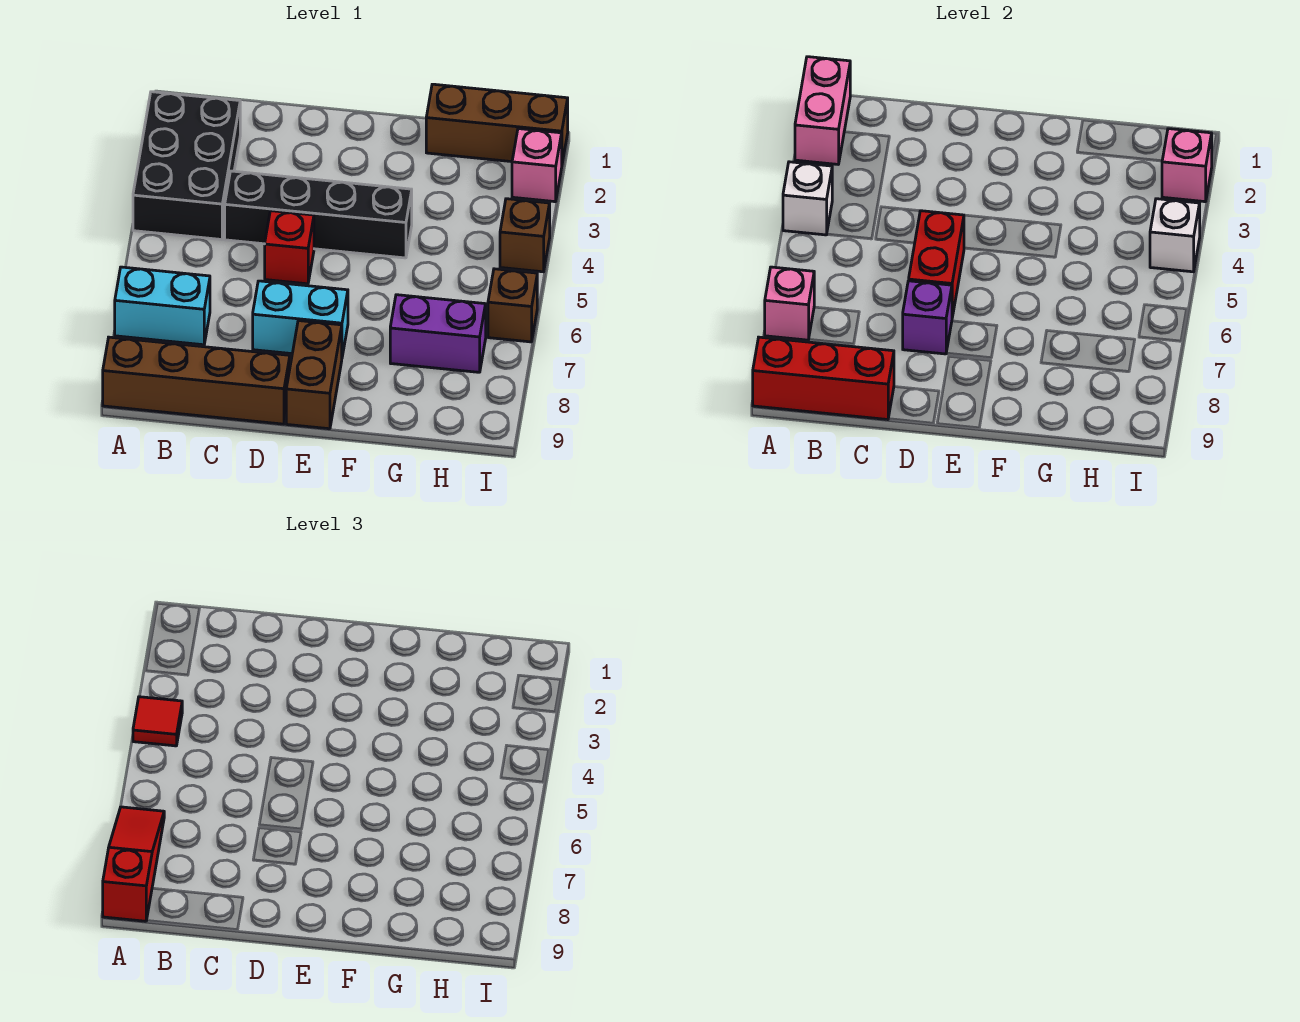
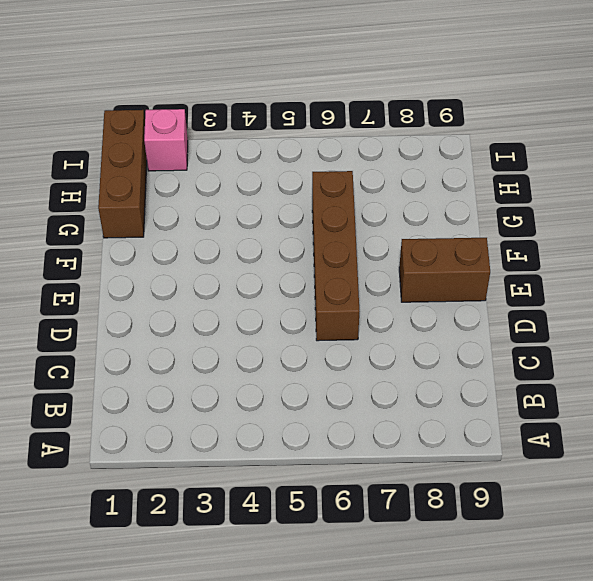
brown 1x4 brick [312,171,359,341] -> brown 1x4 brick moved to [103,337,290,424]
none -> black 2x3 brick [133,92,240,240]
none -> cyan 1x2 brick [115,267,210,345]
none -> black 1x4 brick [225,171,412,258]

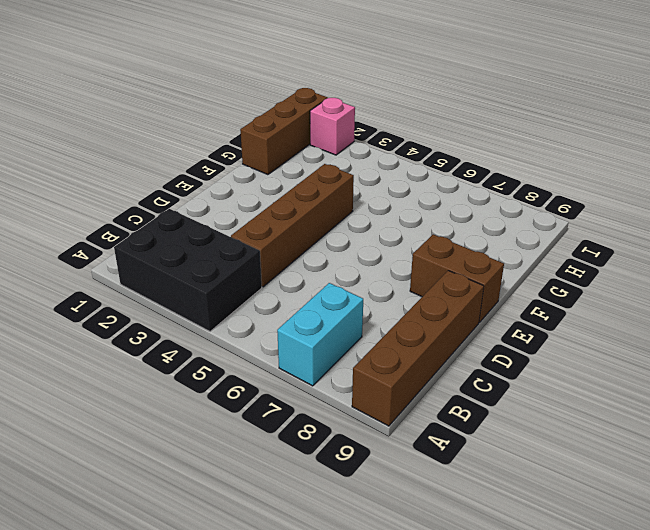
brown 1x4 brick [231,164,354,287] -> black 1x4 brick [225,171,412,258]
none -> red 1x1 brick [265,211,314,284]
none -> cyan 1x2 brick [253,281,348,356]
none -> purple 1x2 brick [390,295,486,372]

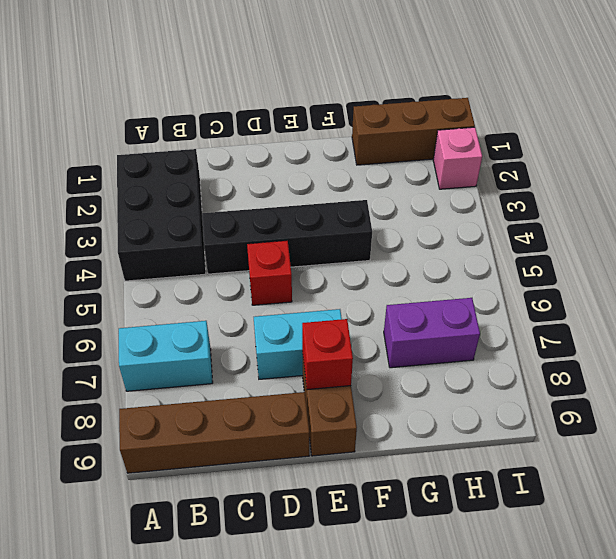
red 1x1 brick [302,319,353,390] -> none
none -> brown 1x1 brick [500,199,550,272]
none -> brown 1x1 brick [488,269,537,342]
none -> pink 1x2 brick [795,57,850,164]

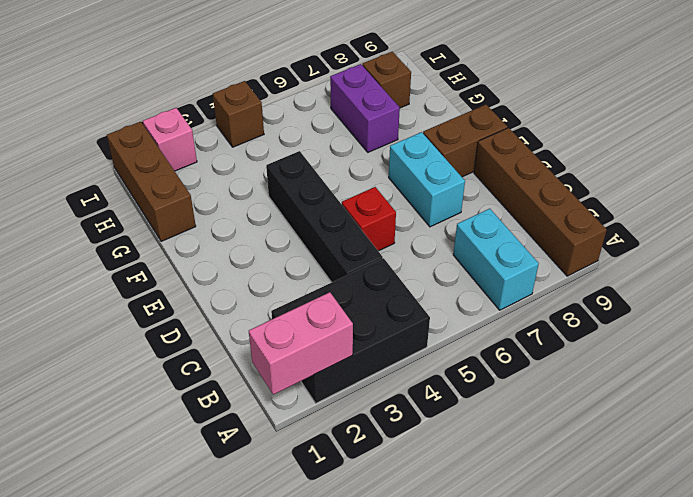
brown 1x1 brick [362,52,411,108] -> brown 1x1 brick moved to [488,269,537,342]
none -> white 1x1 brick [783,162,832,235]
none -> pink 1x1 brick [765,267,814,340]
none -> red 1x3 brick [753,337,894,420]

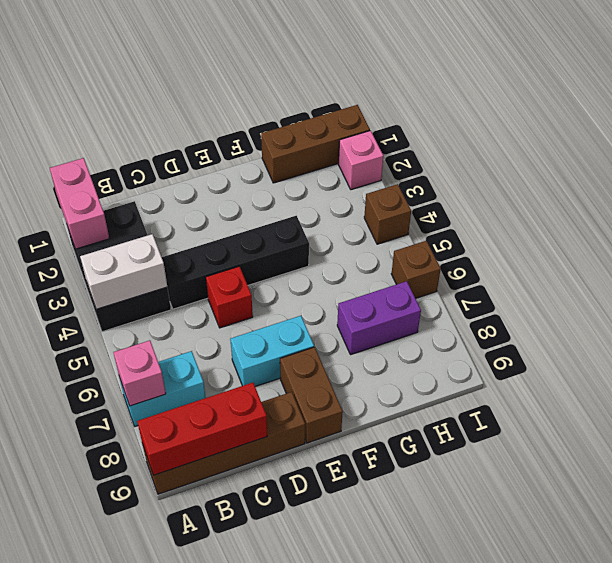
white 1x2 brick [80,234,167,309] -> white 1x1 brick [783,162,832,235]
none -> red 1x2 brick [909,211,964,317]
none -> purple 1x1 brick [903,281,952,354]
none -> pink 1x1 brick [1162,129,1212,202]

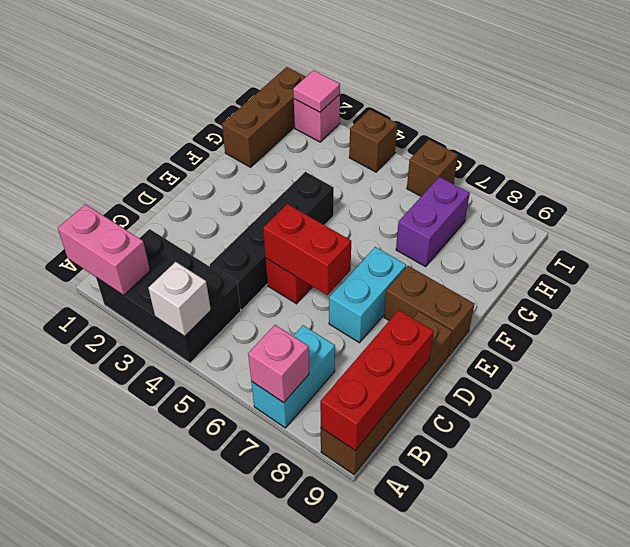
pink 1x1 tile [293,70,340,112] -> pink 1x1 brick [1162,129,1212,202]
none -> purple 1x1 brick [903,281,952,354]
none -> white 1x1 brick [1150,199,1200,272]
none -> red 1x1 tile [133,697,182,746]

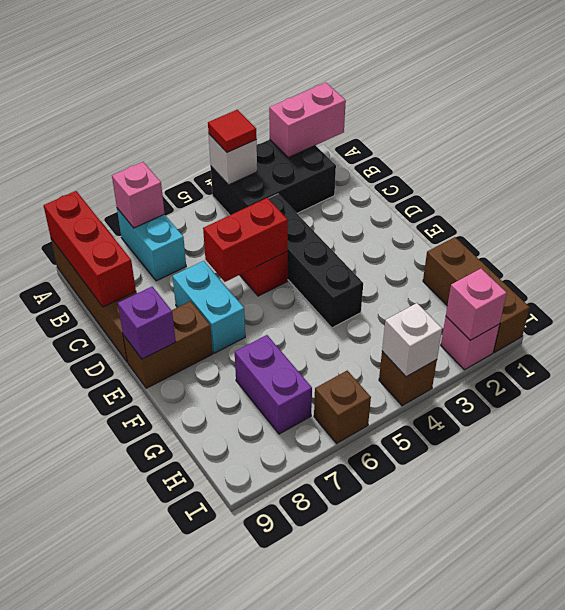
purple 1x1 brick [118,287,176,359] -> purple 1x1 brick moved to [903,281,952,354]
none -> red 1x3 slope [103,807,164,921]

